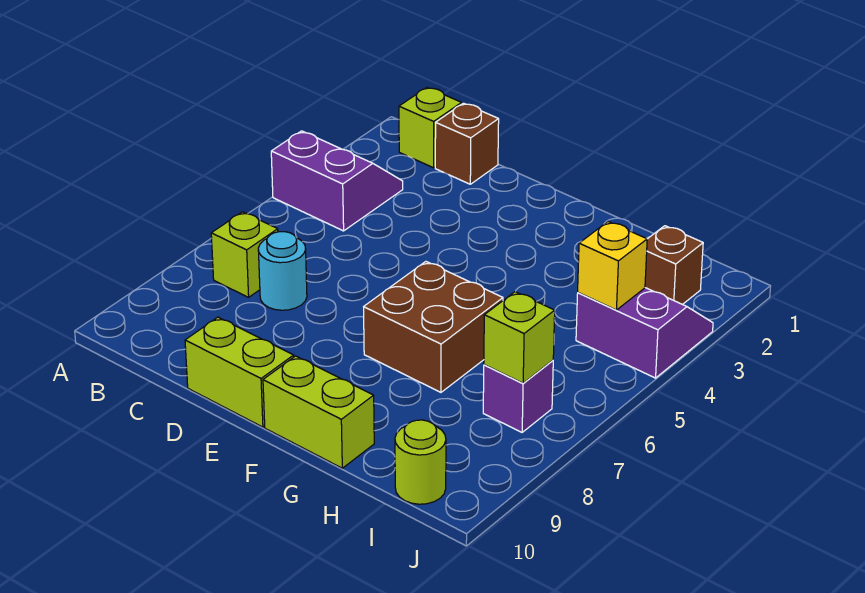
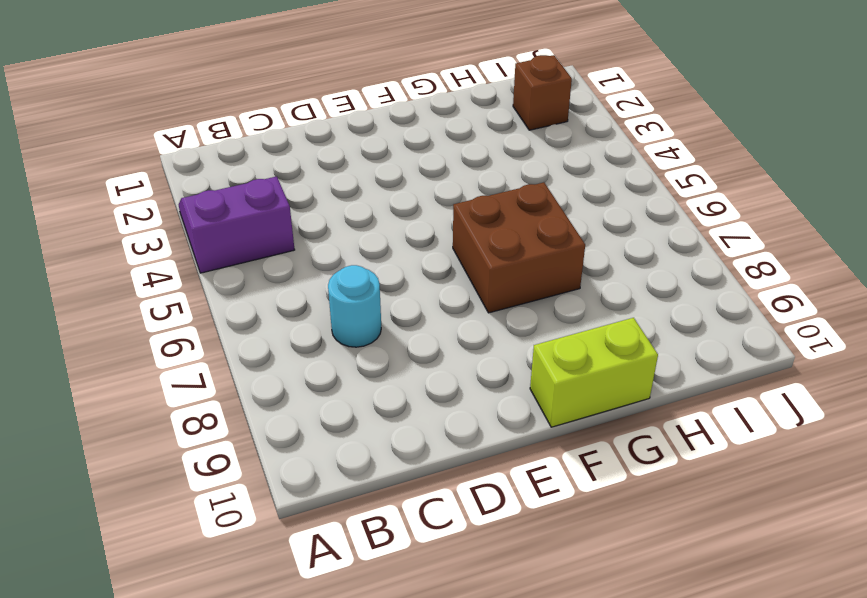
none -> lime 1x1 brick [399,88,462,168]
none -> lime 1x1 brick [211,212,278,297]
none -> brown 1x1 brick [435,103,499,184]

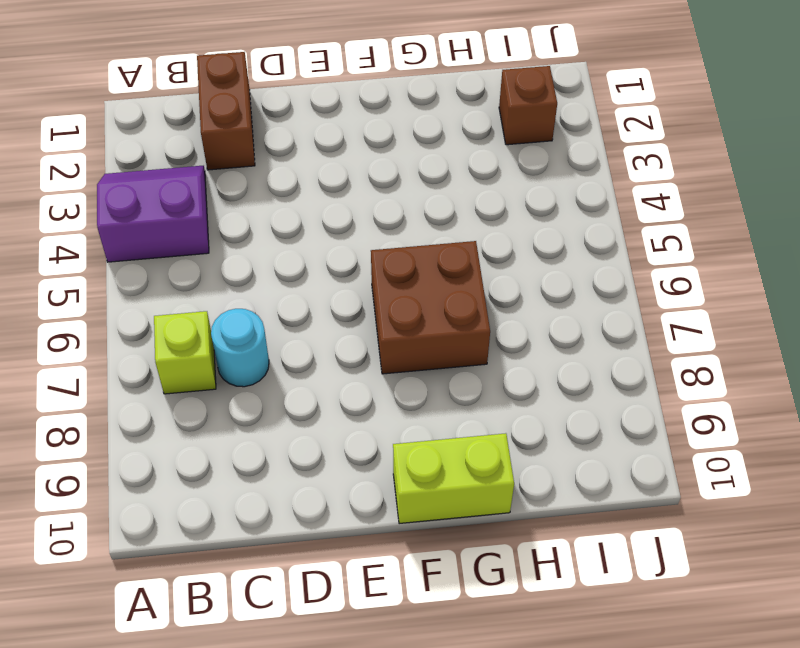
brown 1x2 brick [197,52,255,170] -> brown 1x1 brick [435,103,499,184]
none -> lime 1x1 brick [399,88,462,168]
none -> lime 1x2 brick [185,317,294,427]
none -> purple 2x2 slope [576,288,713,378]

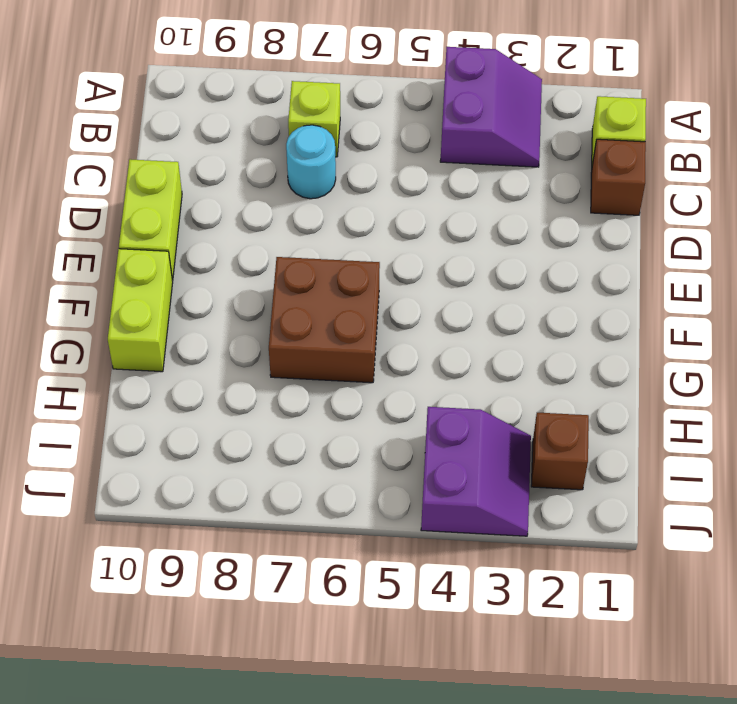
none -> purple 1x1 brick [483,360,553,432]
none -> lime 1x1 round brick [395,420,446,504]
none -> yellow 1x1 brick [578,222,647,310]

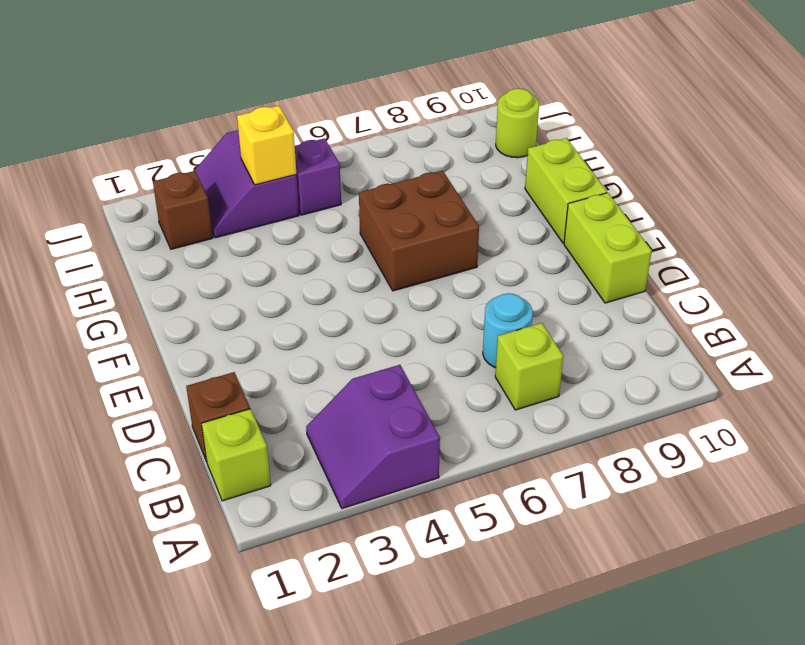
purple 1x1 brick [295,138,341,215] -> purple 1x1 brick moved to [483,360,553,432]
none -> lime 1x1 brick [484,292,555,383]

